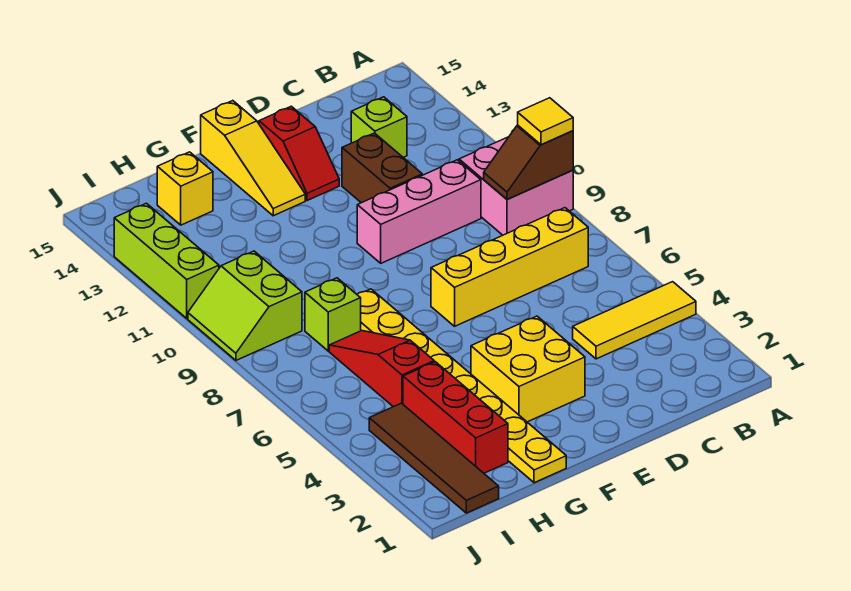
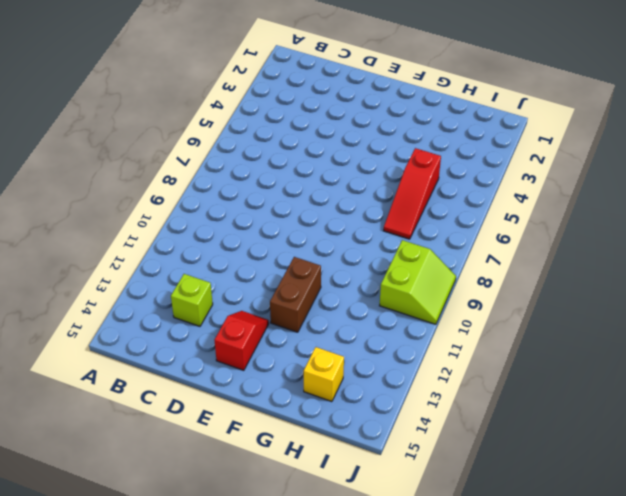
brown 1x2 brick [270,257,321,332] -> brown 1x2 brick moved to [342,133,422,203]
none -> yellow 1x3 tile [573,282,696,359]
none -> pink 2x2 brick [459,137,573,235]
none -> yellow 1x4 brick [431,208,588,326]

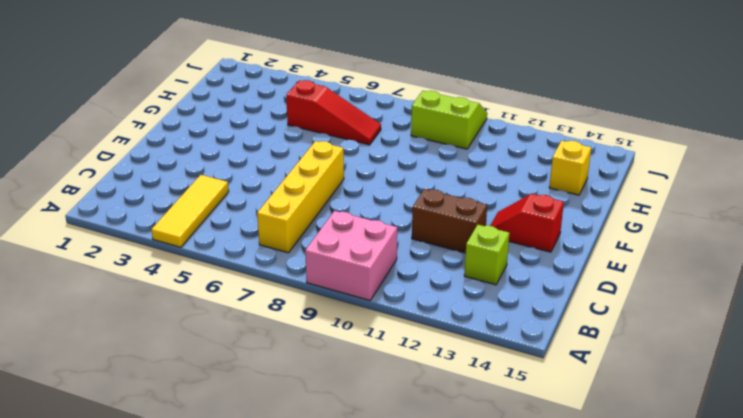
none -> pink 1x3 brick [357,160,481,263]
none -> yellow 2x2 brick [471,316,585,422]
none -> yellow 1x3 slope [201,101,305,216]

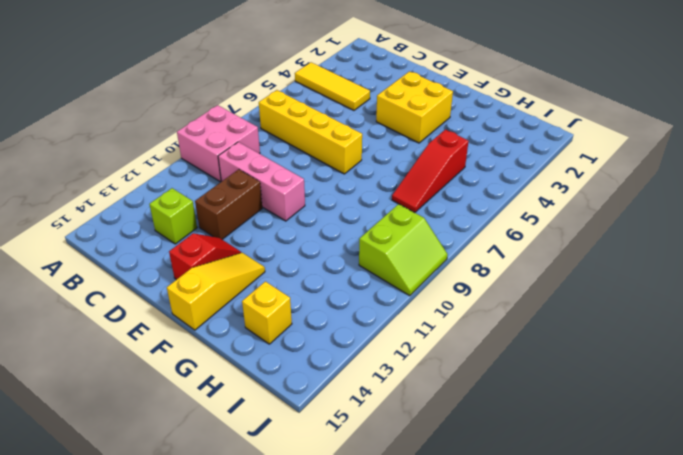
none -> yellow 1x8 plate [357,289,566,483]
none -> red 1x3 brick [403,362,508,473]
none -> lime 1x1 brick [305,278,361,351]

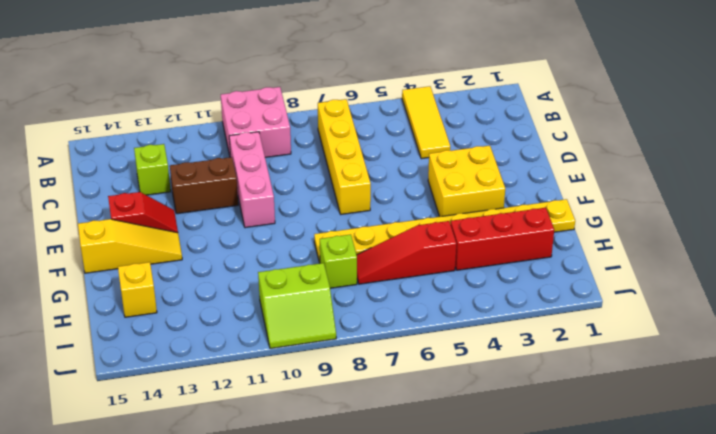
none -> brown 1x4 tile [369,403,499,513]
none -> lime 1x3 brick [114,203,219,318]
none -> brown 1x2 slope [484,125,573,199]

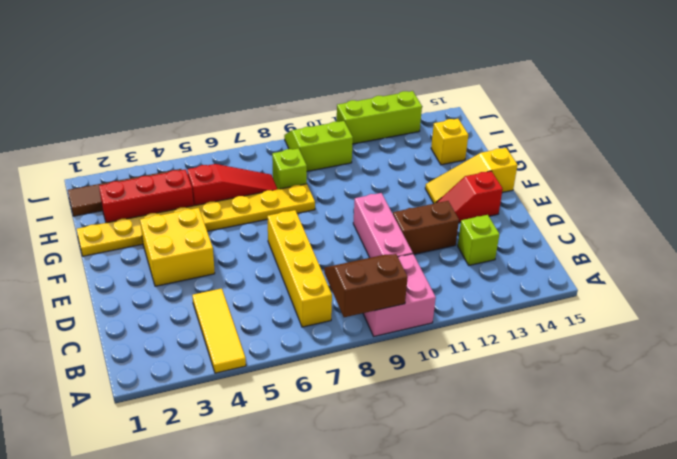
brown 2x2 slope [324,254,408,317] -> brown 1x2 slope [484,125,573,199]
none -> yellow 1x1 tile [518,98,573,145]

